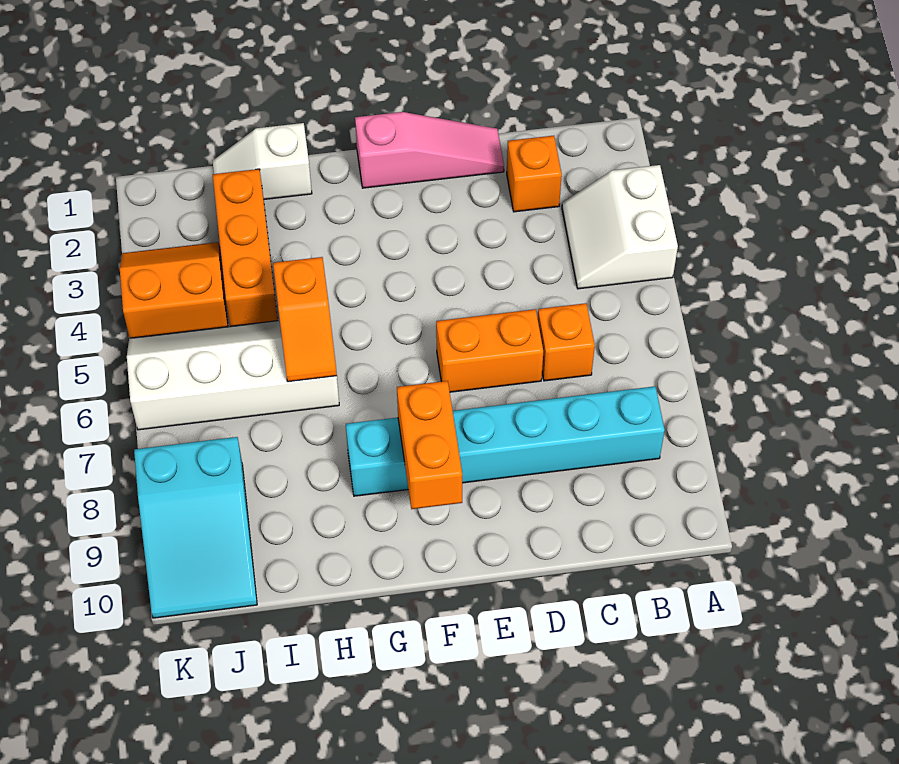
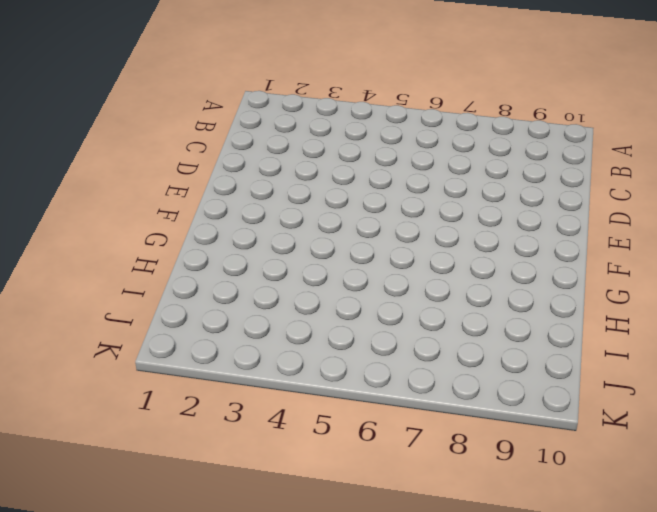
none -> white 2x2 slope [562,165,678,289]
none -> cyan 1x6 brick [346,386,665,496]
none -> orange 1x1 brick [507,136,562,212]

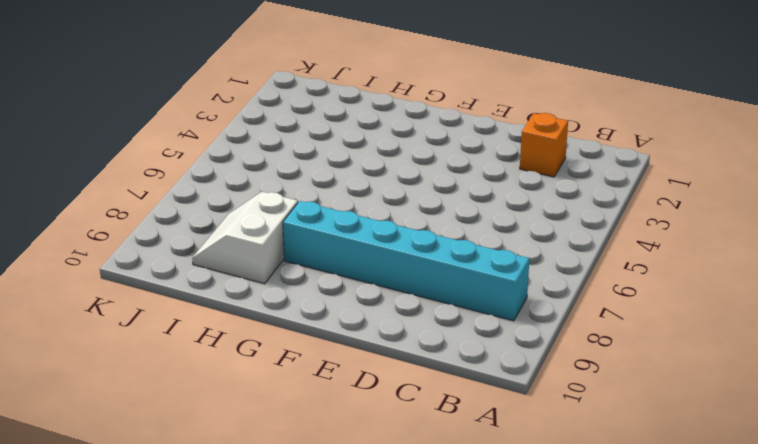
white 2x2 slope [192,192,298,284] -> white 2x2 slope moved to [562,165,678,289]
none -> orange 1x1 brick [538,303,595,381]
none -> pink 1x3 slope [355,112,504,188]
none -> orange 1x2 brick [436,309,543,392]

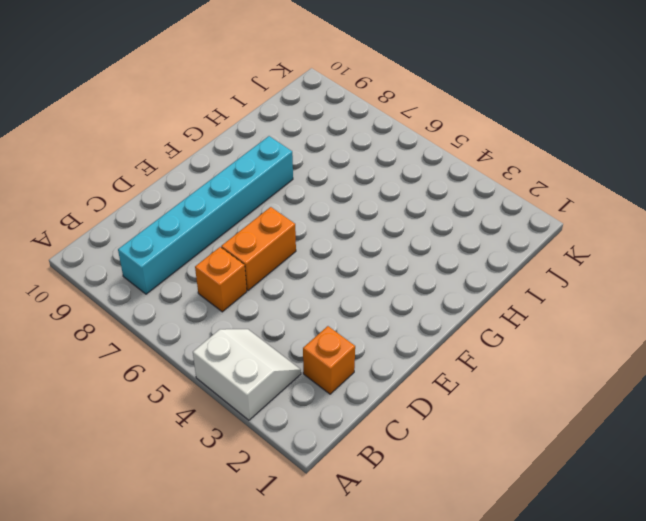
none -> pink 1x3 slope [355,112,504,188]
none -> white 1x2 slope [213,123,312,199]
none -> white 2x4 slope [127,320,339,430]

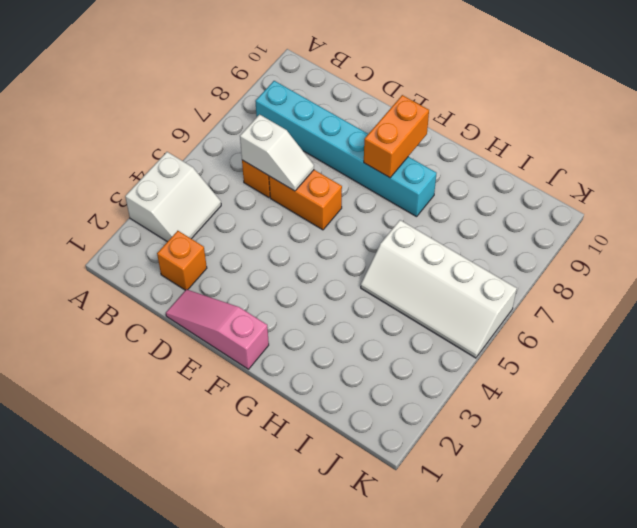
white 1x2 slope [240,114,314,191] -> white 1x2 slope moved to [213,123,312,199]
none -> orange 1x3 brick [213,169,278,326]
none -> orange 2x2 slope [120,242,228,338]
none -> cyan 2x3 slope [134,437,257,618]

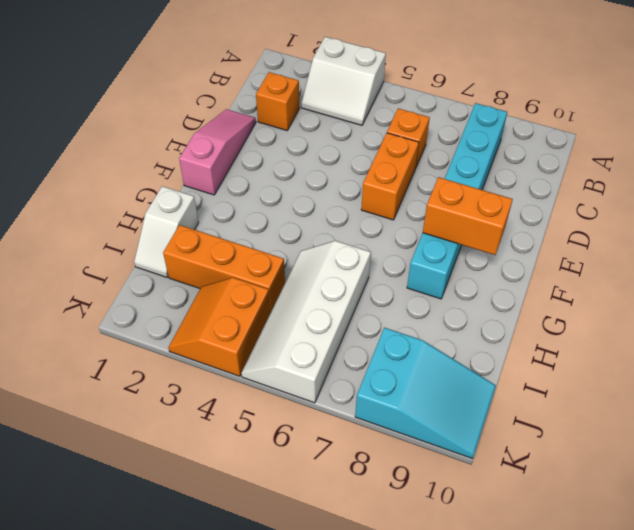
none -> orange 1x2 slope [273,257,337,382]

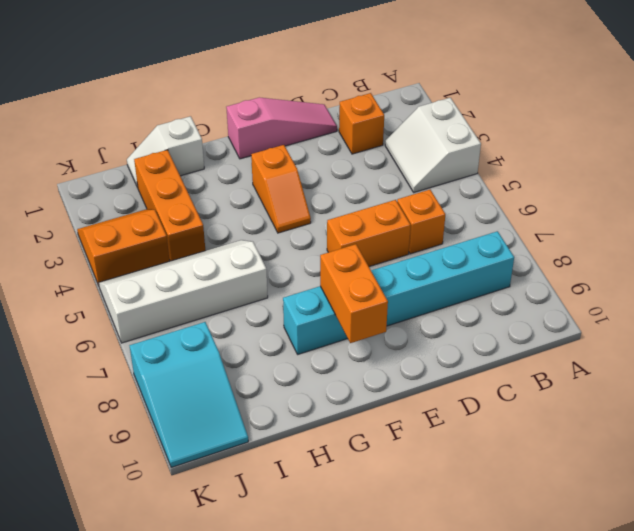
orange 1x2 slope [251,145,311,233] -> orange 1x2 slope moved to [273,257,337,382]

